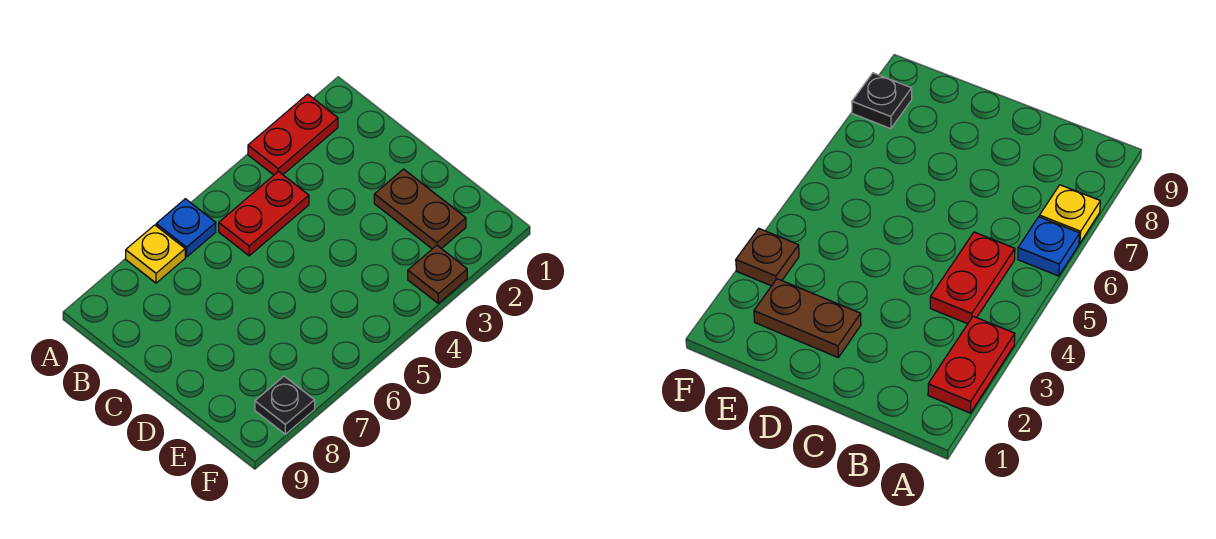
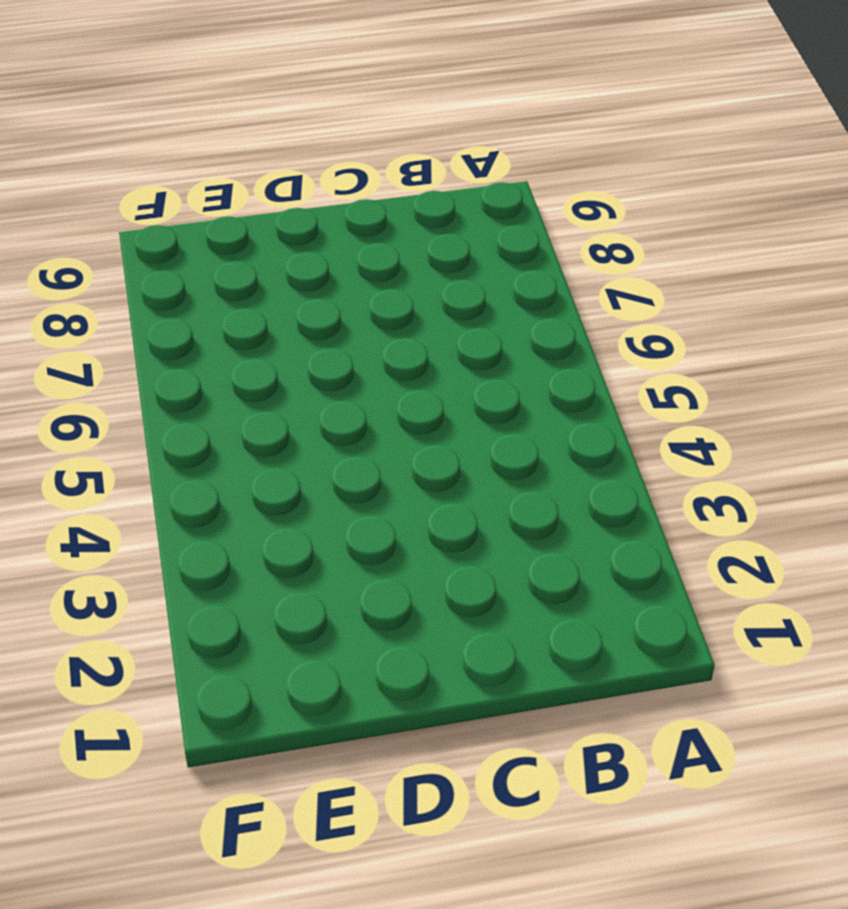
none -> red 1x2 plate [248,94,338,175]
none -> blue 1x1 plate [156,199,216,257]

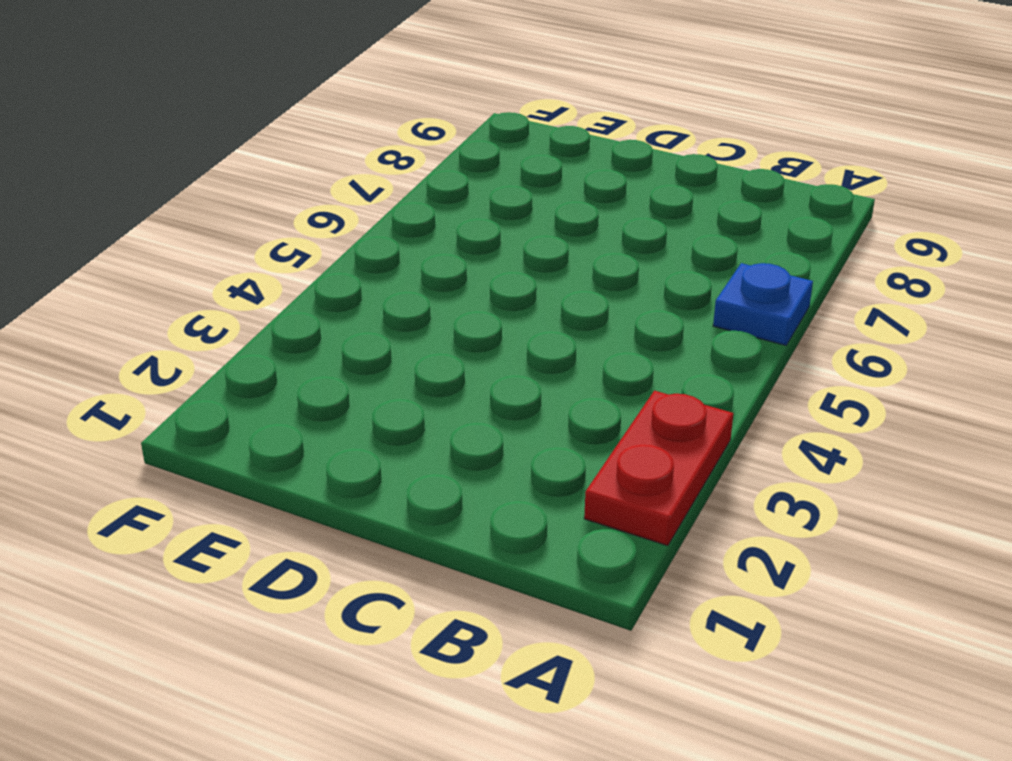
none -> yellow 1x1 plate [126,225,185,283]
none -> red 1x2 plate [219,171,309,256]

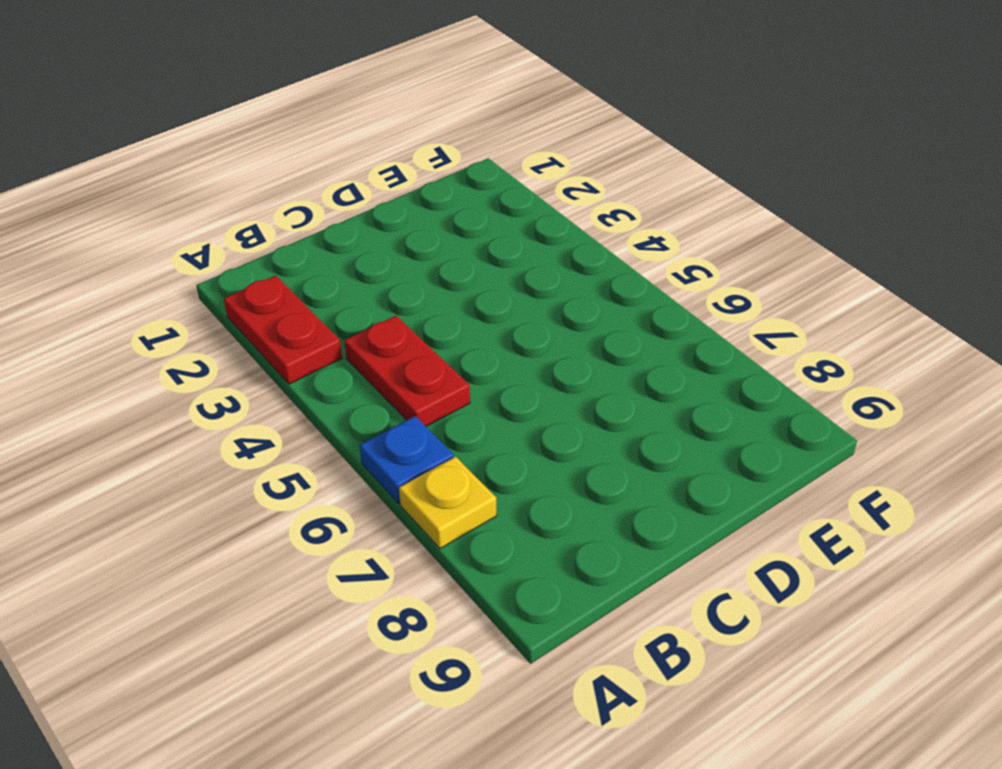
none -> brown 1x2 plate [374,169,466,249]
none -> brown 1x1 plate [408,246,467,303]

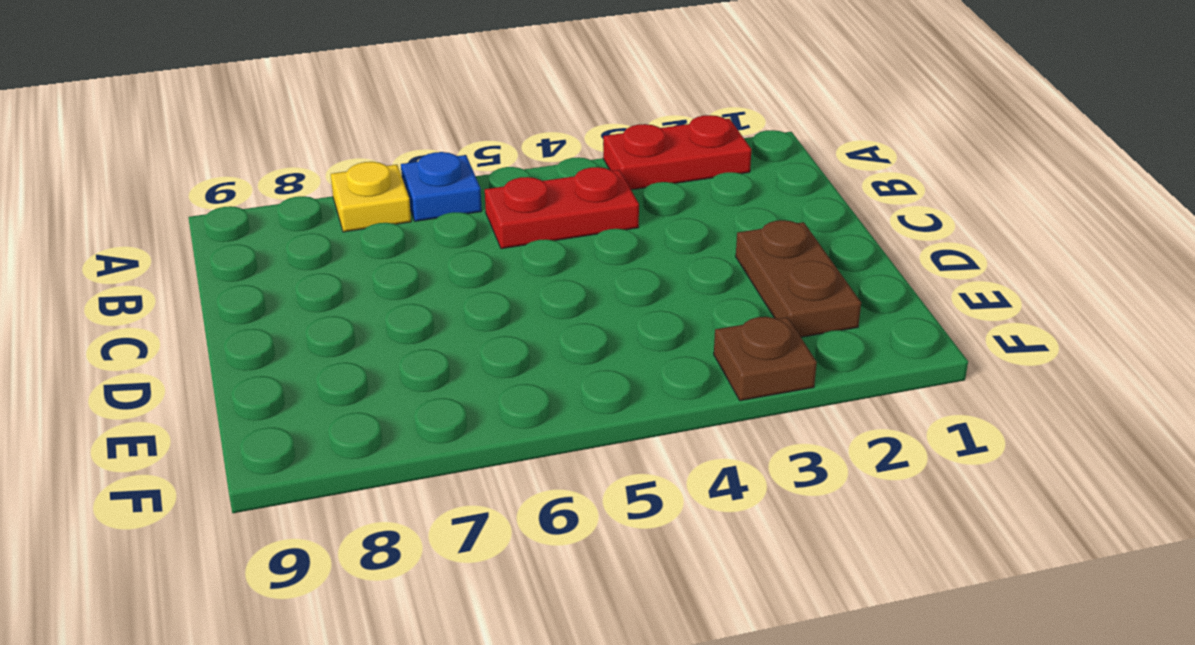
none -> black 1x1 plate [255,376,315,434]

